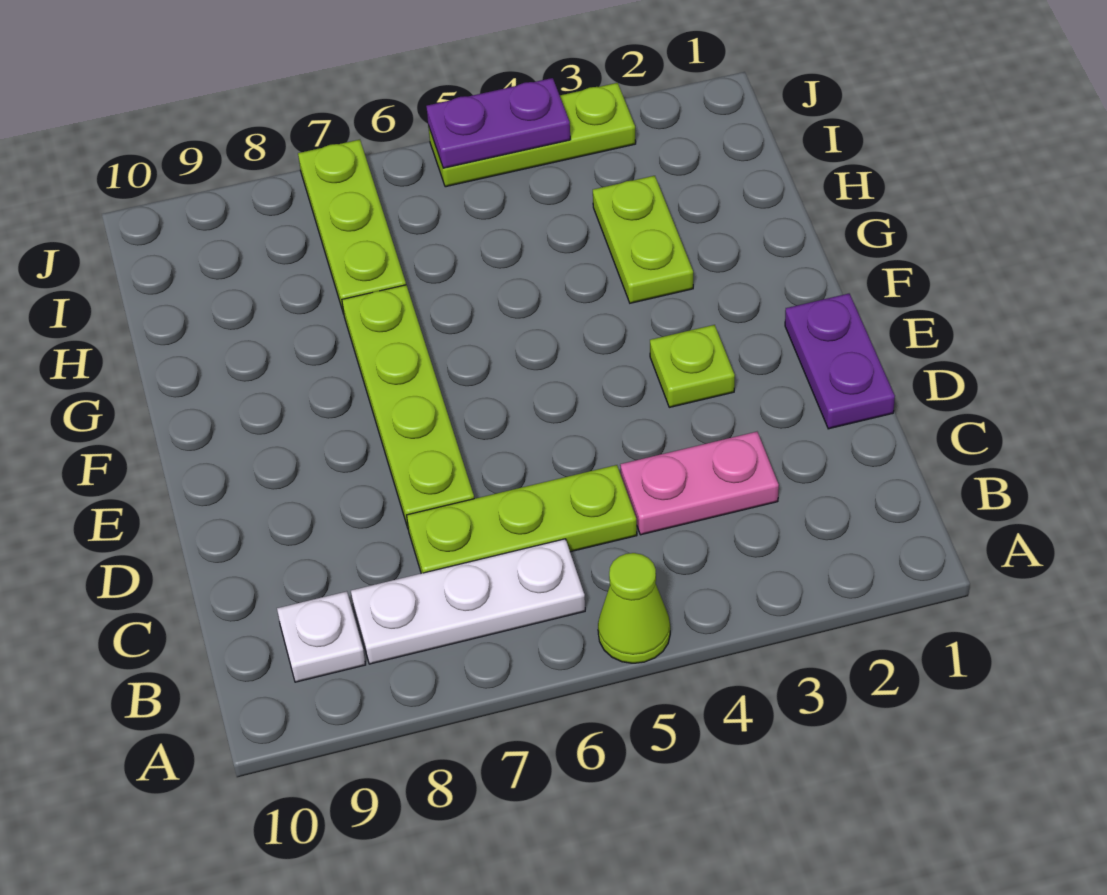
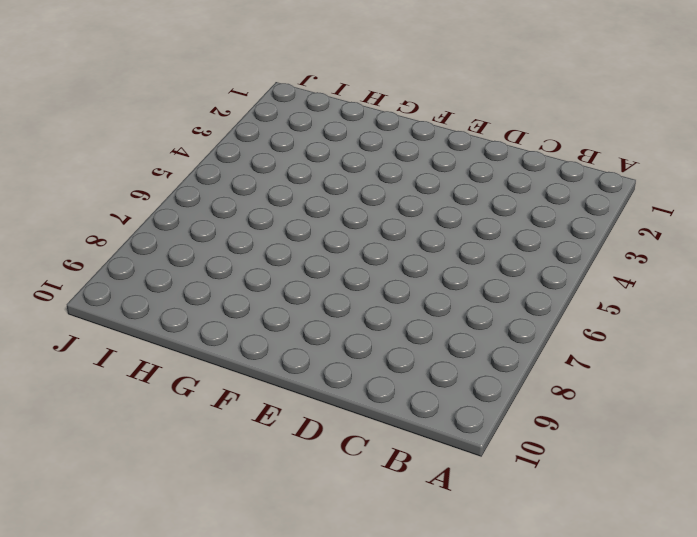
none -> lime 1x1 cone [598,553,670,663]
none -> white 1x3 plate [351,539,585,664]
none -> white 1x1 plate [277,591,366,682]

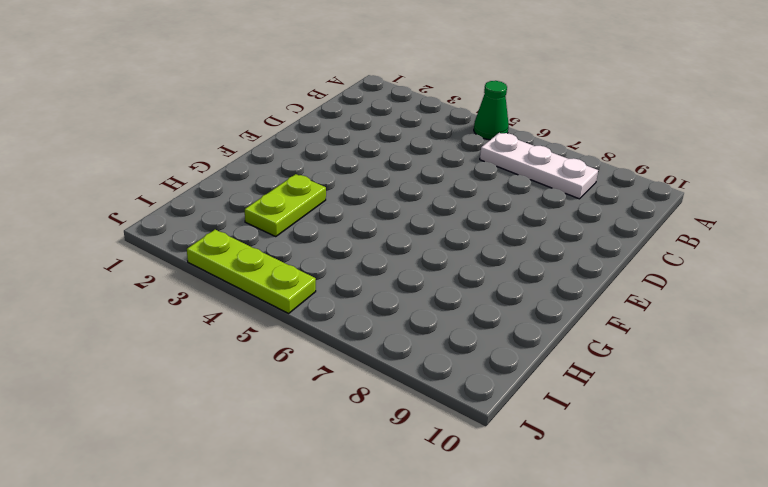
green 1x1 cone [474,81,509,140] -> lime 1x1 cone [598,553,670,663]
none -> white 1x1 plate [277,591,366,682]
none -> pink 1x2 plate [620,432,779,535]
none -> lime 1x3 plate [407,465,637,573]

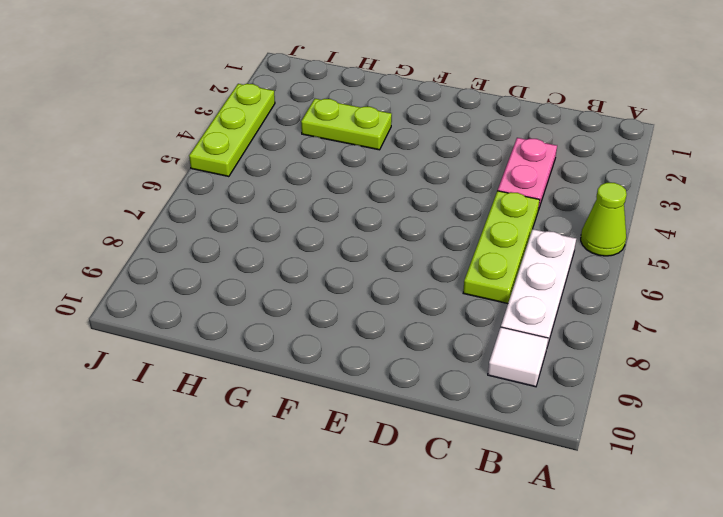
white 1x1 tile [488,327,548,387] -> white 1x1 plate [277,591,366,682]
none -> purple 1x2 plate [785,294,895,429]
none -> lime 1x4 plate [342,285,474,528]
none -> lime 1x1 plate [650,325,735,407]

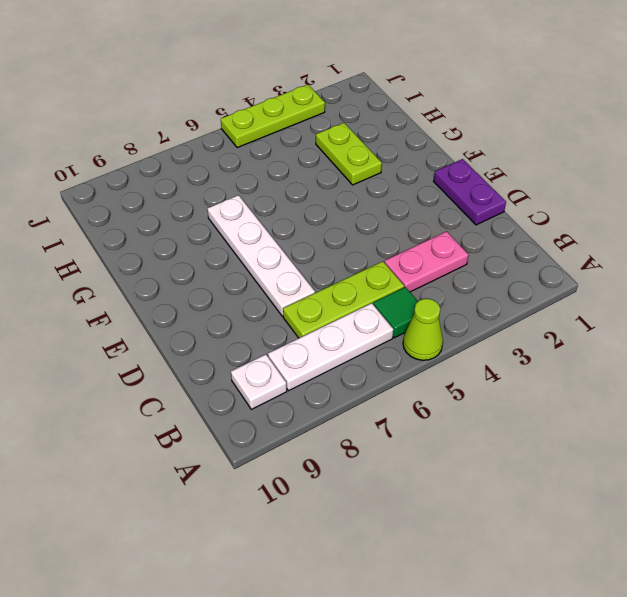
green 1x1 tile [373,287,418,338] -> none
white 1x4 plate [207,195,315,316] -> lime 1x4 plate [342,285,474,528]
none -> lime 1x1 plate [650,325,735,407]
none -> lime 1x3 plate [298,140,406,314]
none -> purple 1x2 plate [426,78,571,168]

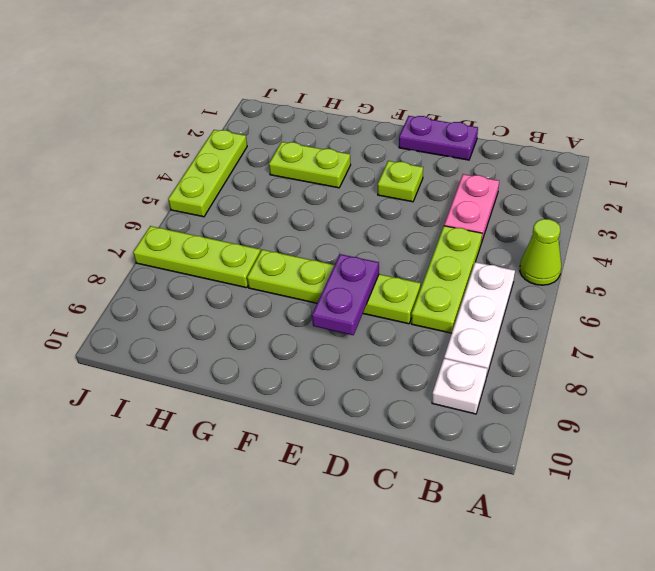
purple 1x2 plate [312,254,379,335] -> purple 1x2 plate moved to [426,78,571,168]

